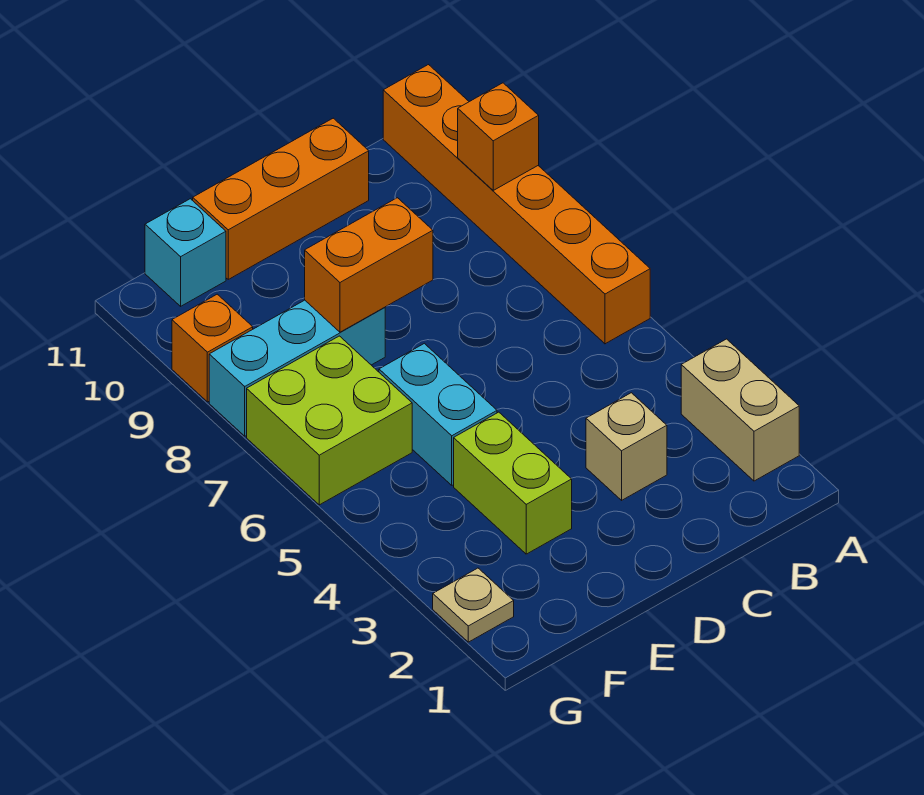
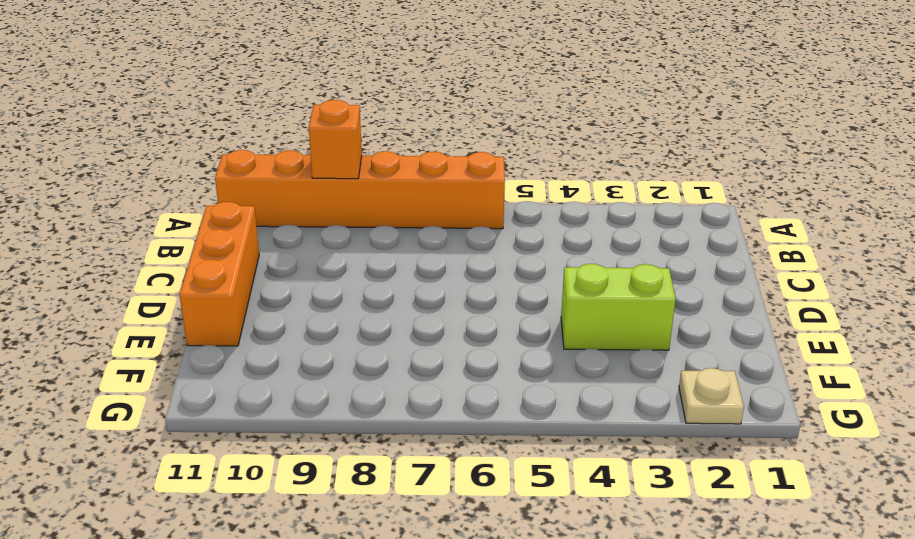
none -> tan 1x2 brick [681,339,799,481]
none -> tan 1x1 brick [586,393,667,500]
none -> cyan 1x2 brick [379,343,497,485]

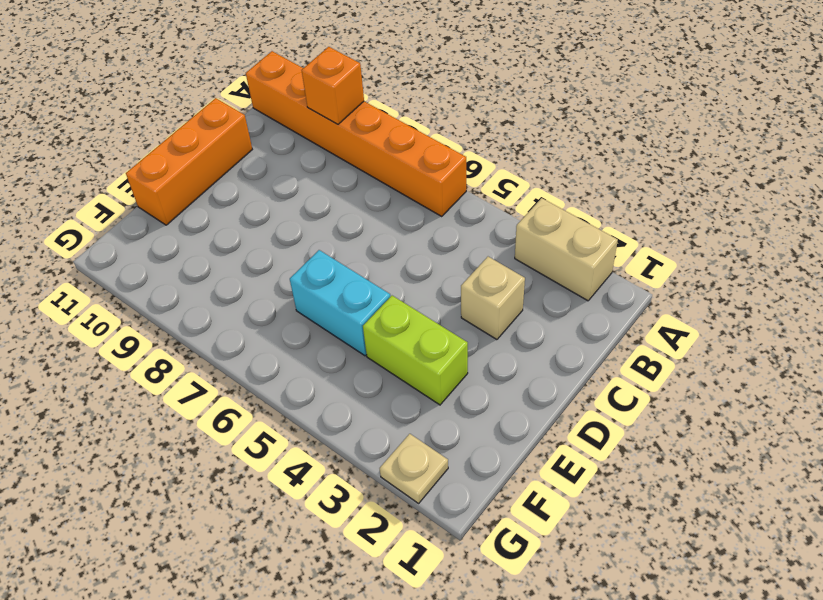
none -> cyan 1x3 brick [209,300,385,436]
none -> lime 2x2 brick [247,336,412,505]
none -> cyan 1x1 brick [145,199,226,306]

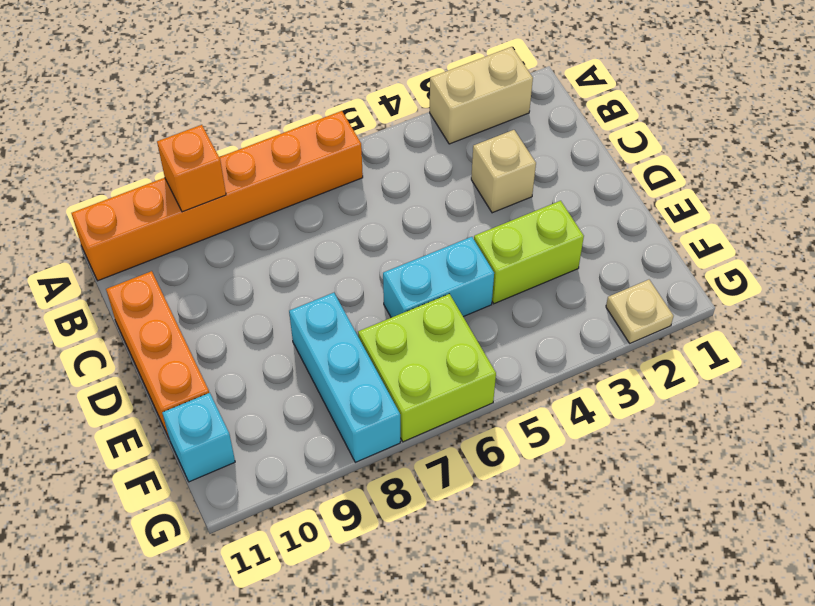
none -> orange 1x1 brick [172,294,253,402]
none -> orange 1x2 brick [305,198,433,332]

